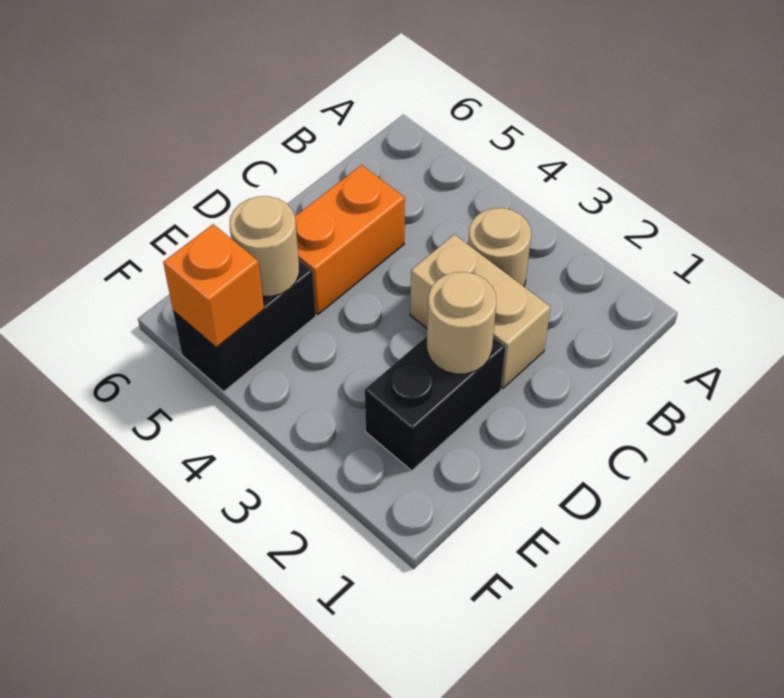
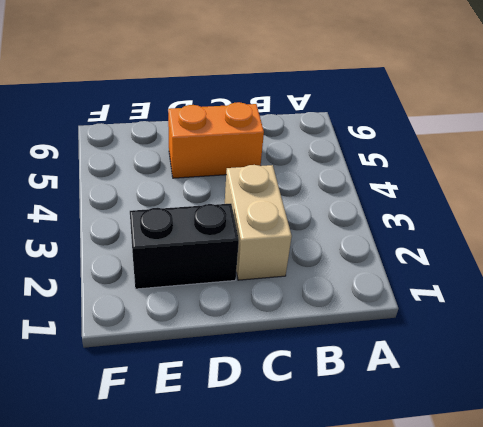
none -> tan 1x1 round brick [468,208,531,286]
none -> black 1x2 brick [173,261,316,391]

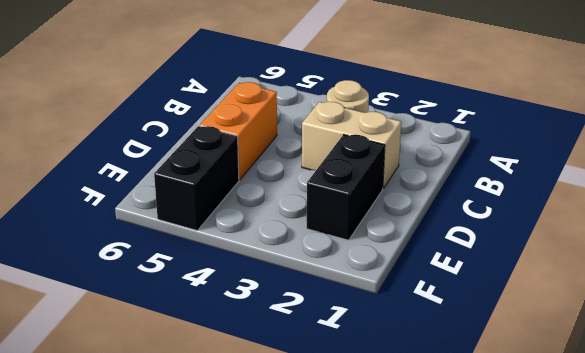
none -> tan 1x1 round brick [427,272,496,374]
none -> tan 1x1 round brick [230,196,299,296]

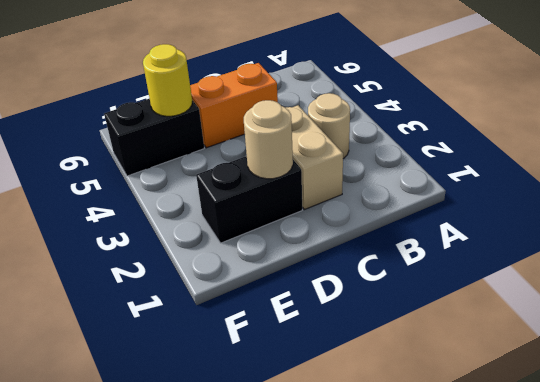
yellow 1x1 round brick [143,44,192,116] -> tan 1x1 round brick [230,196,299,296]
none -> orange 1x1 brick [163,224,264,347]

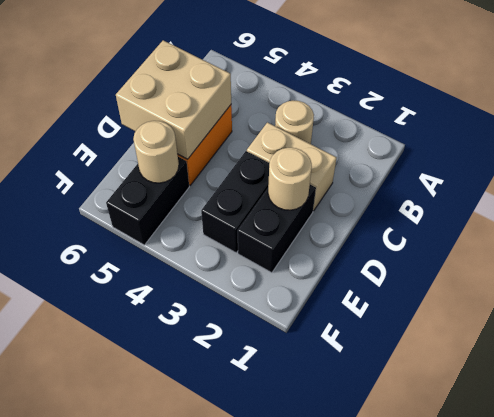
tan 2x2 brick [116,40,231,159] -> none
black 1x2 brick [201,151,269,253] -> none
none -> orange 1x1 brick [163,224,264,347]

